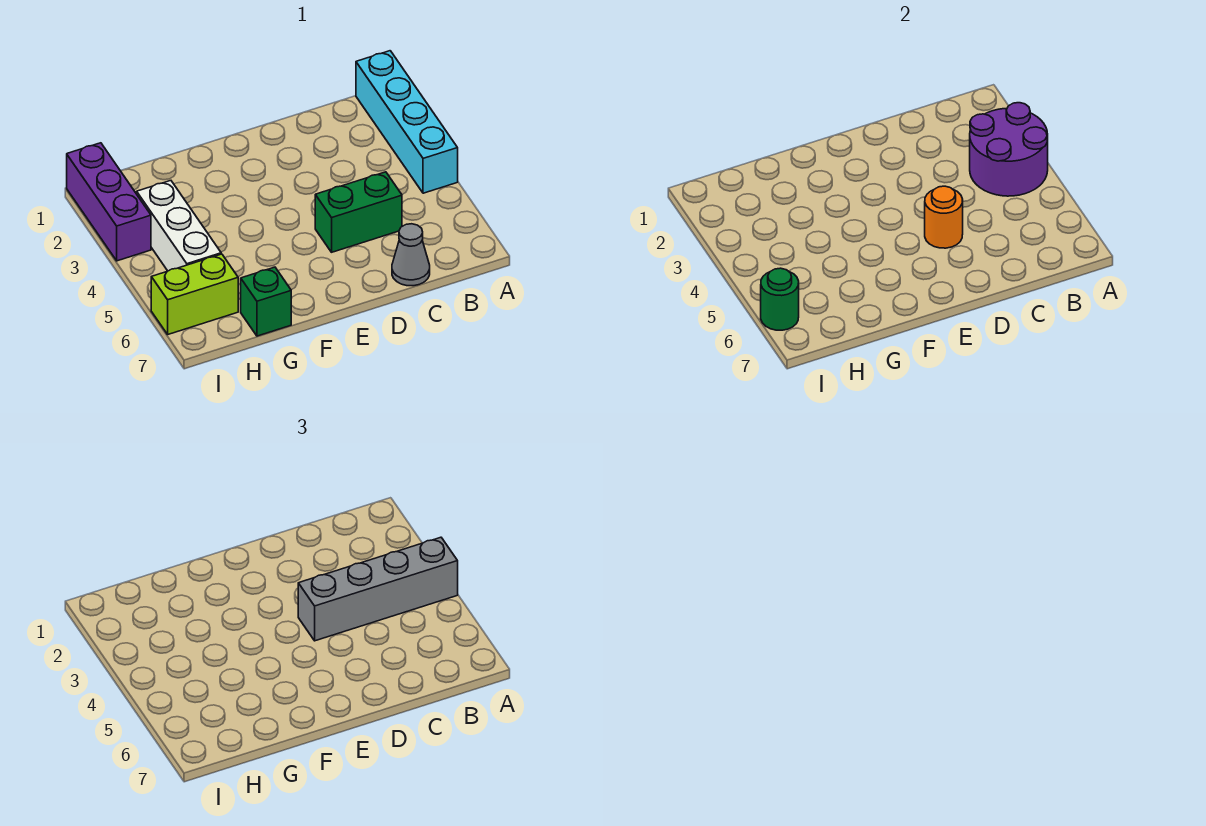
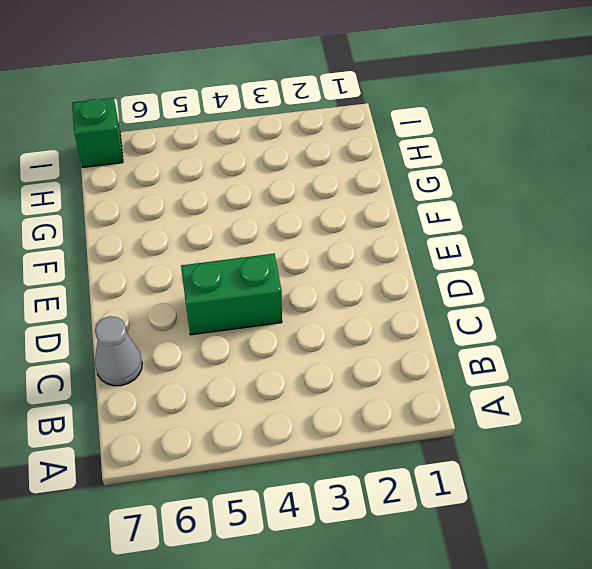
green 1x2 brick [181,254,282,335] -> green 1x2 brick turned to [315,172,402,252]
green 1x1 brick [72,98,123,168] -> green 1x1 brick moved to [241,267,291,336]
none -> cyan 1x4 brick [356,51,458,193]
none -> white 1x3 brick [137,181,221,271]

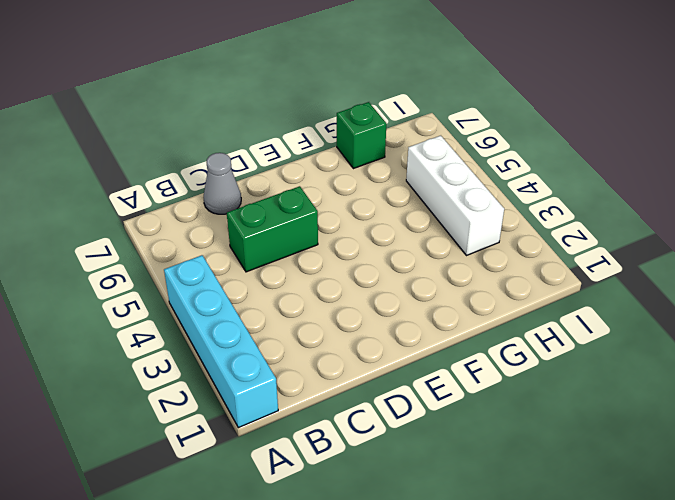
none -> lime 1x2 brick [151,254,238,334]
none -> purple 1x3 brick [67,143,151,261]

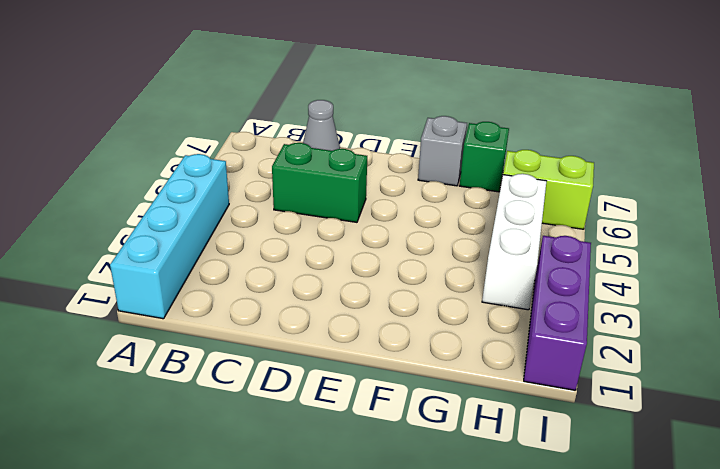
grey 1x1 brick [418,116,467,186] -> none
none -> purple 2x2 round brick [970,103,1048,196]
none -> orange 1x1 round brick [925,186,963,248]

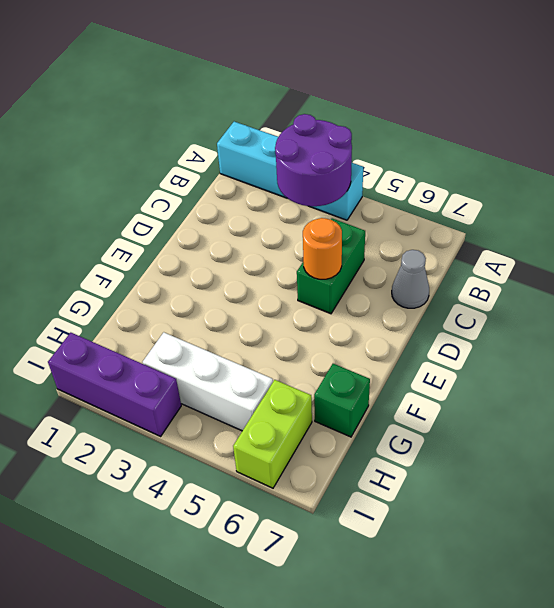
none -> green 1x1 round brick [761,268,799,330]
none -> grey 1x4 brick [298,537,458,641]

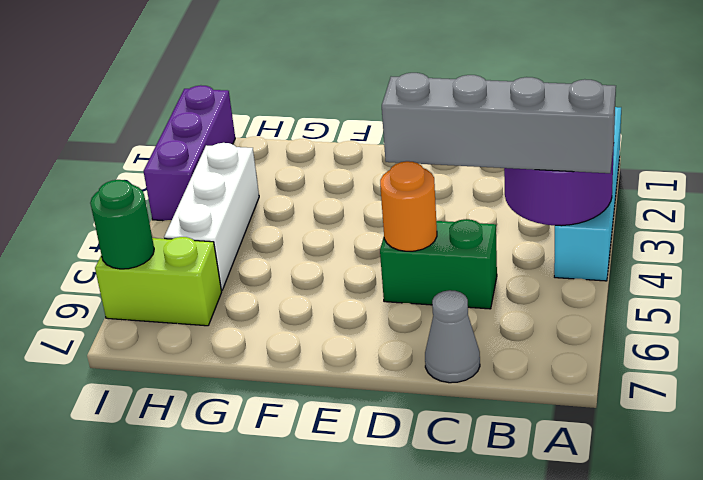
none -> green 1x1 brick [241,267,291,336]

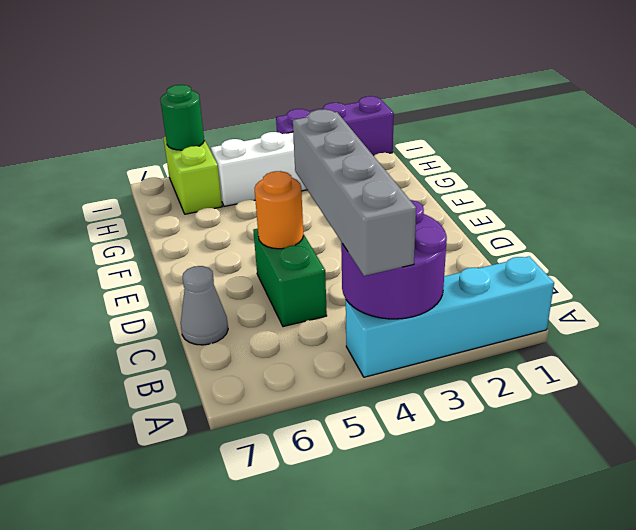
none -> green 1x1 brick [241,267,291,336]

